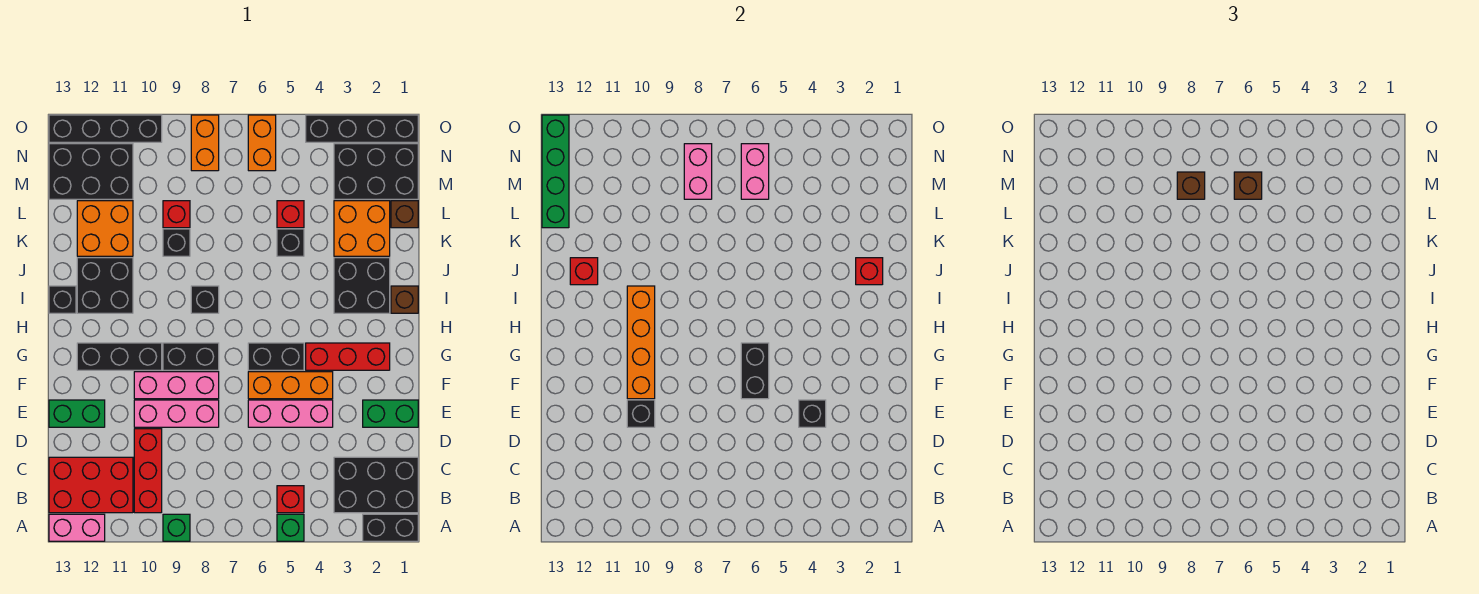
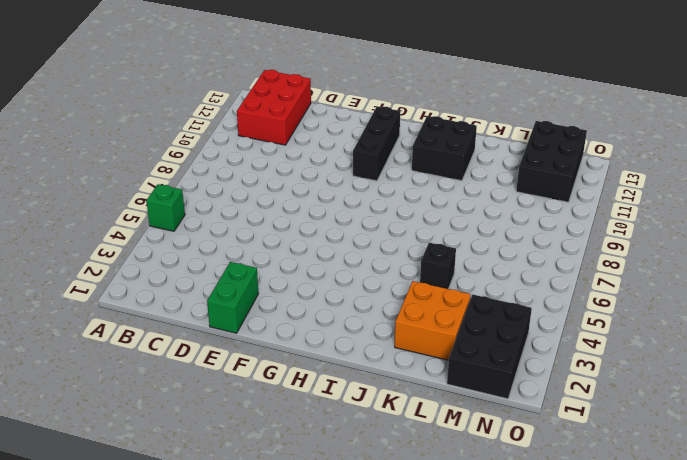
none -> black 1x2 brick [363,514,418,541]
none -> green 1x1 brick [163,514,190,541]
none -> pink 1x2 brick [49,514,105,541]
none -> black 2x3 brick [334,457,418,513]

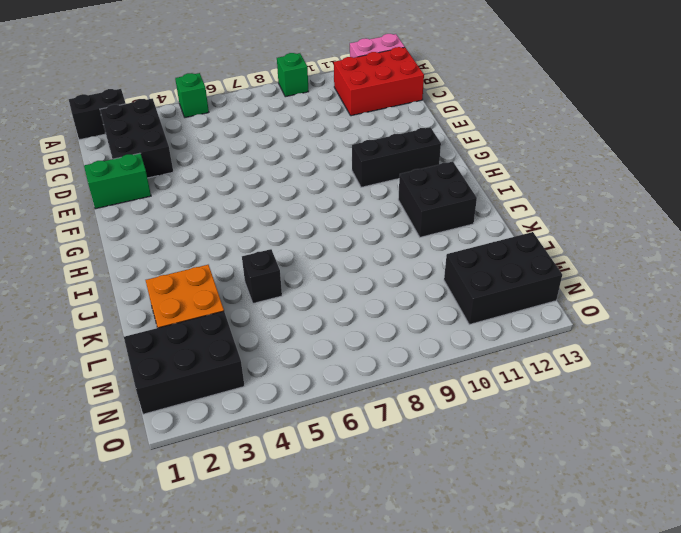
black 2x3 brick [100,99,173,178] -> black 2x3 brick turned to [334,457,418,513]
none -> red 1x1 brick [277,486,304,513]
none -> red 1x3 brick [134,429,162,513]
none -> pink 1x3 brick [248,400,333,427]
none -> pink 1x3 brick [134,400,219,427]

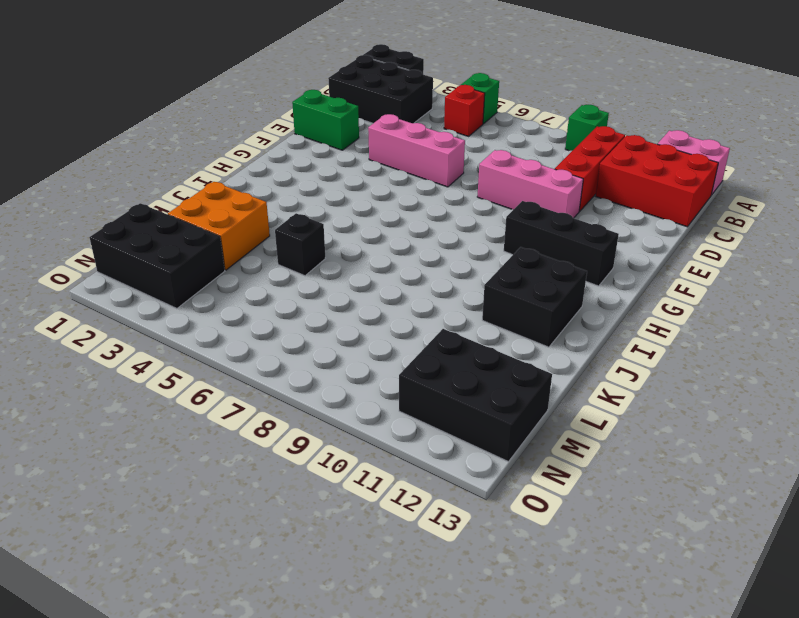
none -> green 1x2 brick [49,400,105,427]
none -> orange 1x3 brick [248,372,333,399]
none -> pink 1x3 brick [134,372,219,399]
none -> red 1x3 brick [306,343,390,370]

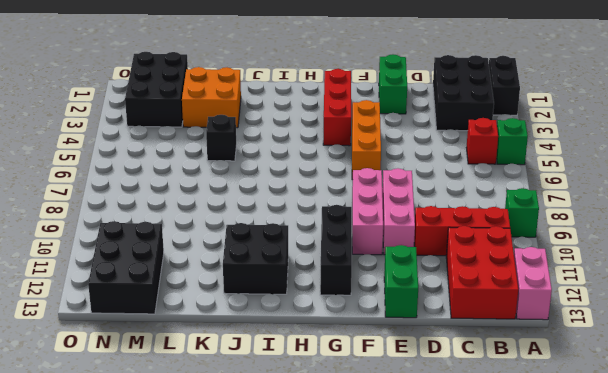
none -> pink 1x3 brick [248,400,333,427]
none -> black 1x2 brick [248,343,304,370]
none -> black 1x2 brick [163,343,219,370]
none -> brown 1x1 brick [391,286,418,313]

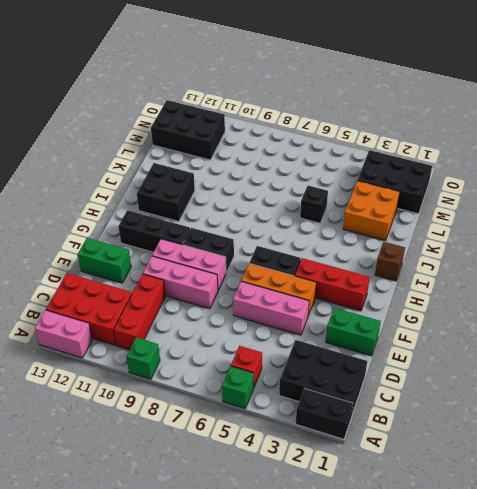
none -> black 2x2 brick [334,258,390,313]
none -> black 1x1 brick [191,286,219,313]
none -> black 1x1 brick [49,286,76,313]
none -> black 1x1 brick [163,229,190,256]

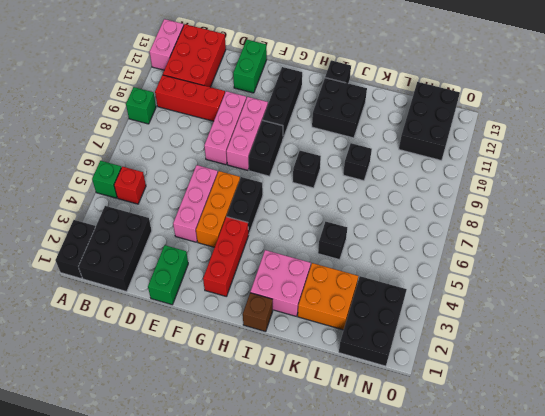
pink 2x2 brick [250,250,311,316] -> black 2x2 brick [334,258,390,313]
none -> orange 2x2 brick [77,201,133,256]
none -> brown 1x1 brick [391,201,418,228]
none -> red 1x1 brick [277,201,304,228]
none -> red 1x1 brick [163,201,190,228]

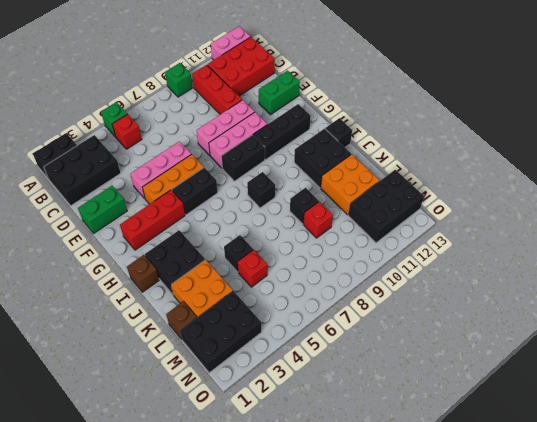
none -> orange 1x2 brick [248,115,276,171]
none -> orange 1x2 brick [191,115,219,171]
none -> black 1x4 brick [306,115,418,142]
none -> black 1x4 brick [49,115,162,142]

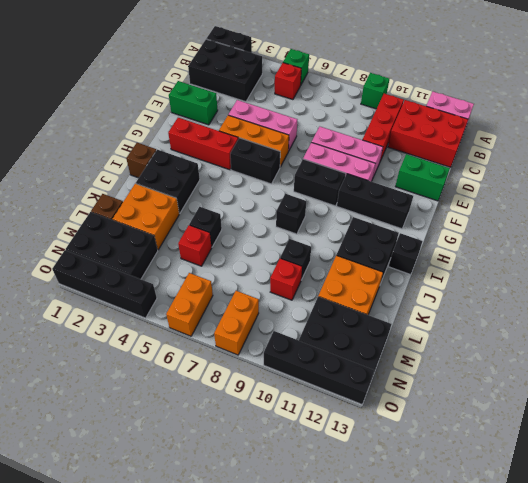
none -> black 1x1 brick [799,400,826,427]
none -> black 1x1 brick [627,400,655,427]
none -> black 1x2 brick [741,343,769,399]
none -> orange 1x4 brick [627,286,655,399]

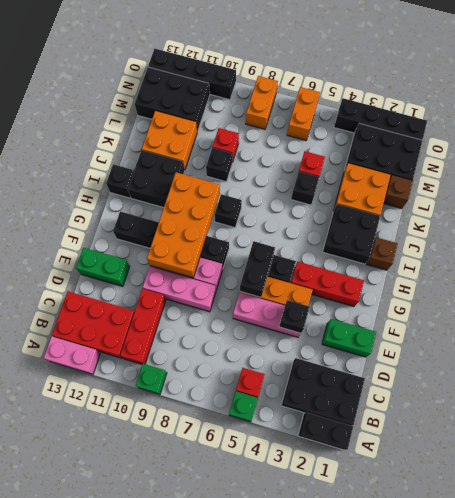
orange 2x4 brick [147,172,220,278] -> orange 1x4 brick [627,286,655,399]
none -> black 1x1 brick [627,400,655,427]
none -> red 1x1 brick [856,258,883,285]
none -> red 1x1 brick [570,258,598,285]
none -> green 1x4 brick [542,115,569,228]

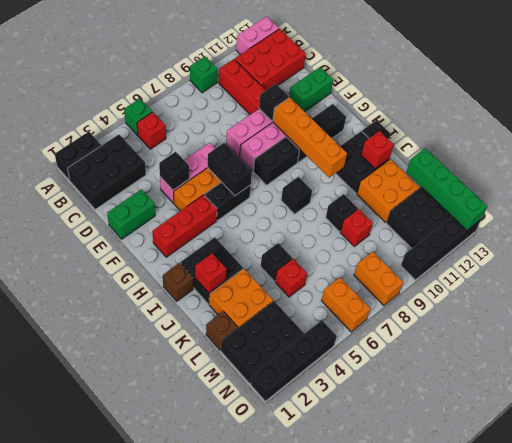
none -> pink 1x2 brick [741,144,769,199]
none -> pink 1x2 brick [684,144,712,199]
none -> brown 1x1 brick [1234,172,1262,199]
none -> brown 1x1 brick [1177,172,1205,199]

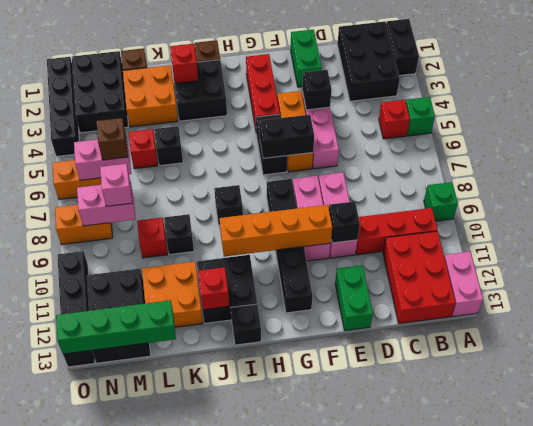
pink 1x1 brick [100,164,132,206] -> brown 1x1 brick [1177,172,1205,199]

